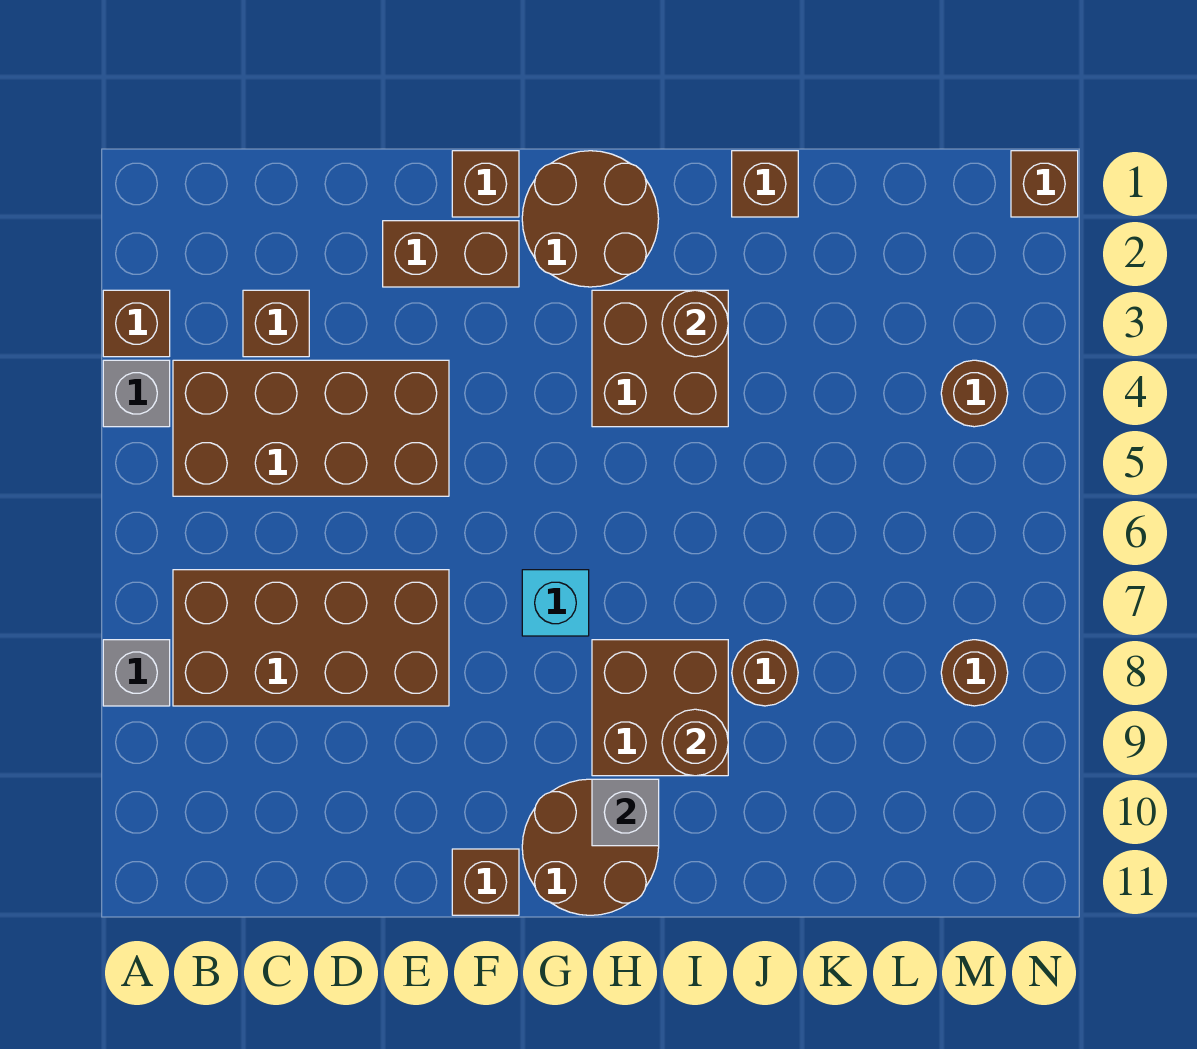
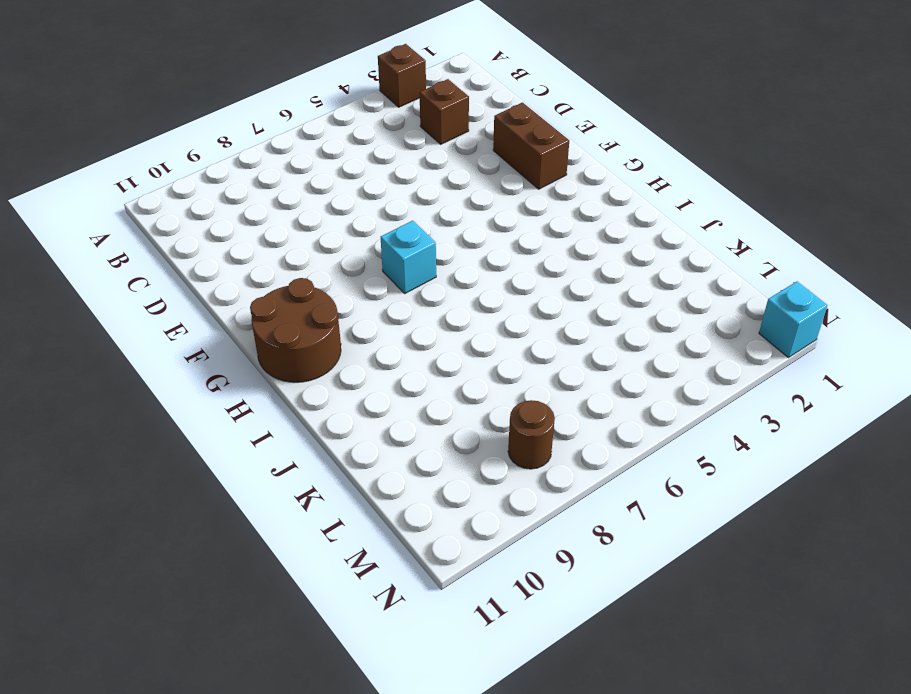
cyan 1x1 brick [759,282,827,358] -> brown 1x1 brick [1011,151,1078,217]
none -> grey 1x1 brick [103,360,170,427]
none -> grey 1x1 brick [103,640,170,706]
none -> brown 2x4 brick [173,360,449,496]

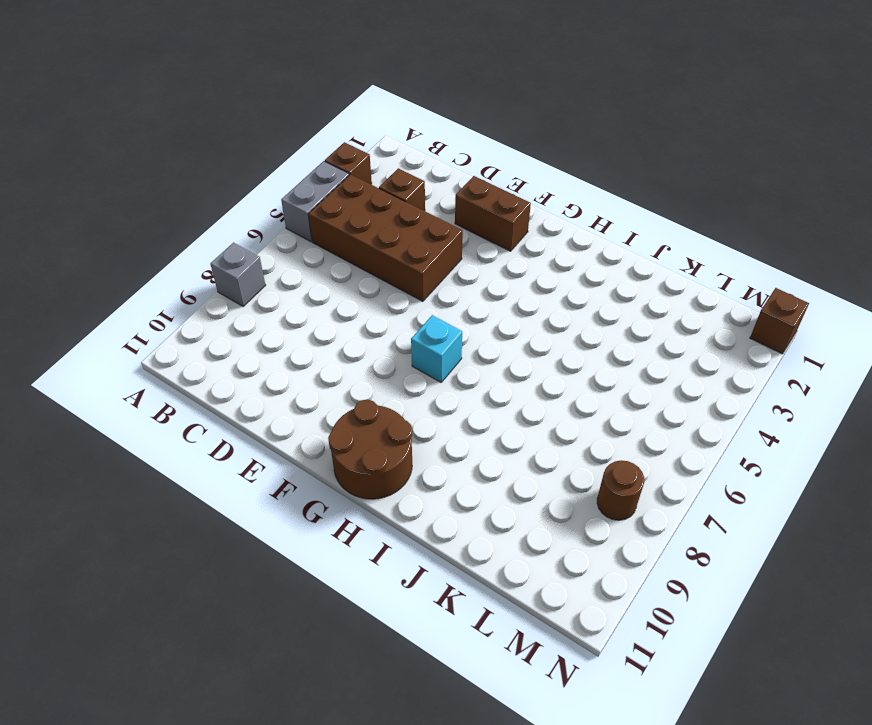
grey 1x2 brick [281,161,349,242] -> grey 1x1 brick [103,360,170,427]
none -> brown 2x4 brick [173,570,449,706]
none -> brown 1x1 brick [452,151,519,217]
none -> brown 1x1 brick [452,849,519,915]

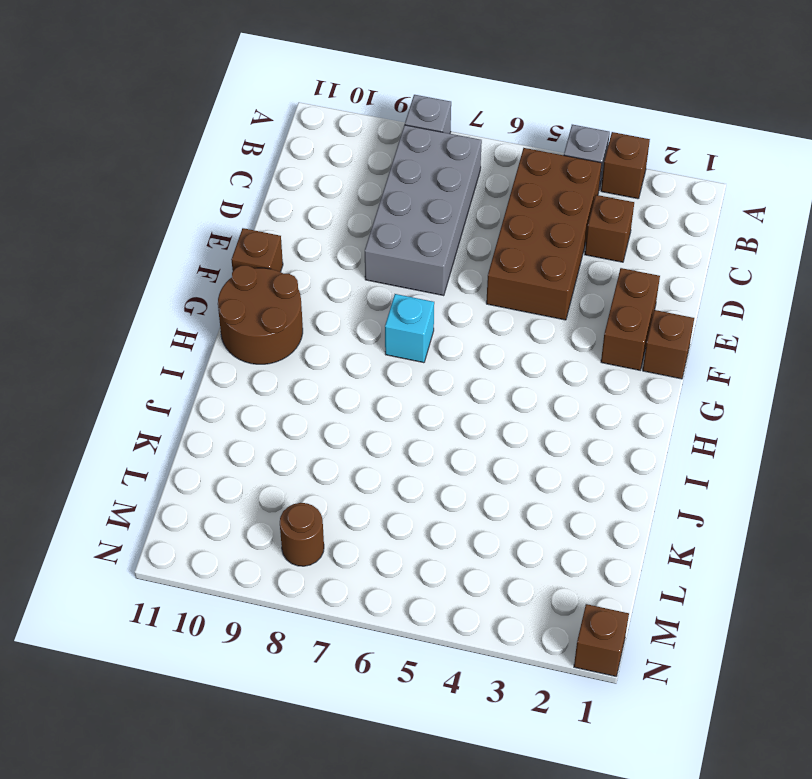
grey 2x4 brick [365,125,482,296] -> brown 2x4 brick [173,570,449,706]
none -> brown 2x2 round brick [522,151,659,287]
none -> brown 2x2 brick [592,290,728,427]
none -> brown 2x2 brick [592,640,728,776]

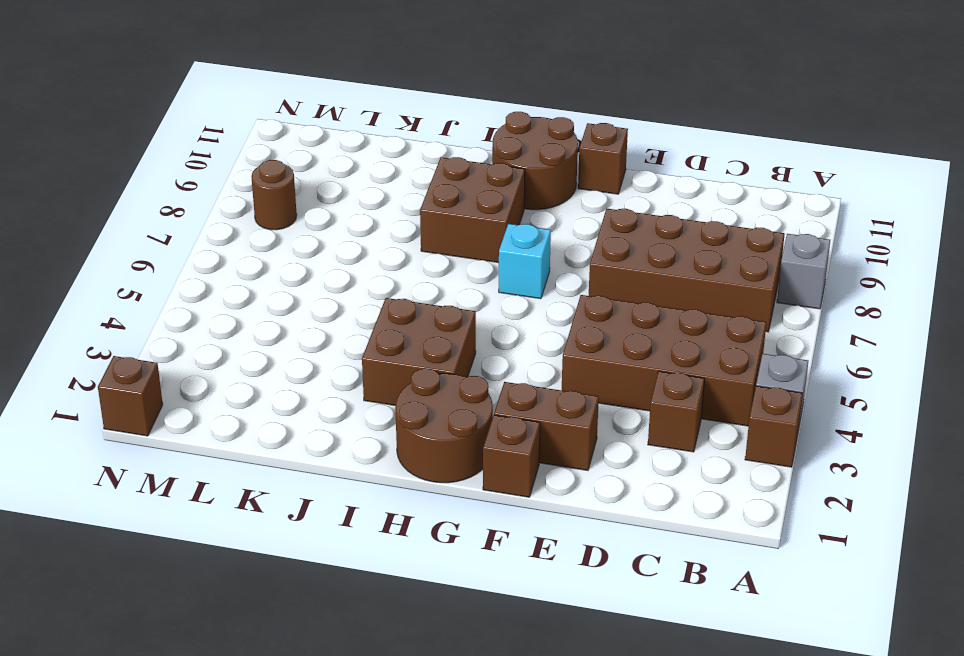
none -> brown 1x1 brick [732,151,798,217]
none -> brown 1x1 round brick [732,640,798,706]
none -> brown 1x1 round brick [941,360,1008,427]

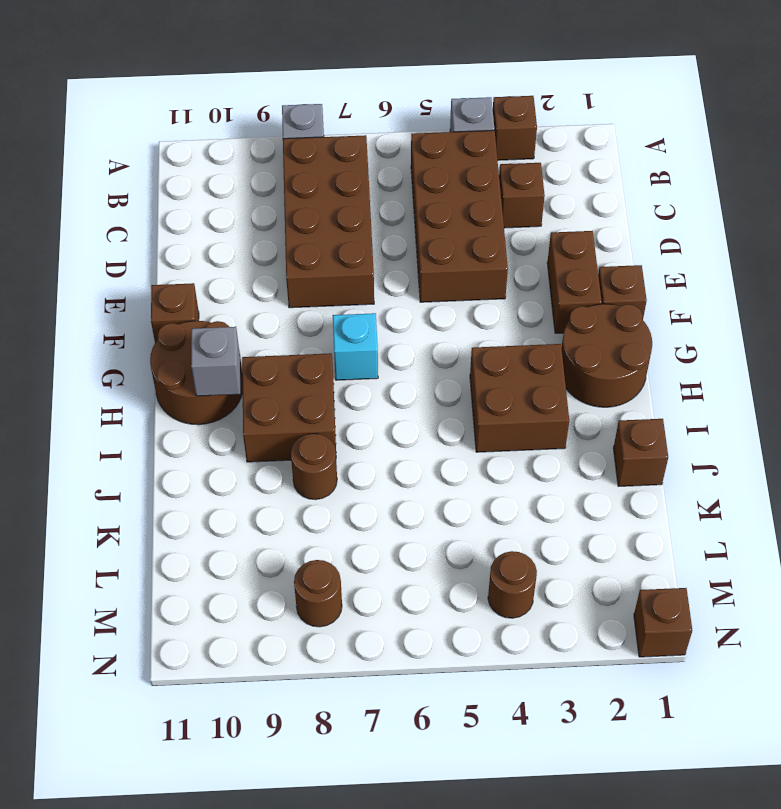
none -> brown 1x1 round brick [662,290,728,357]
none -> brown 1x1 round brick [662,709,728,776]

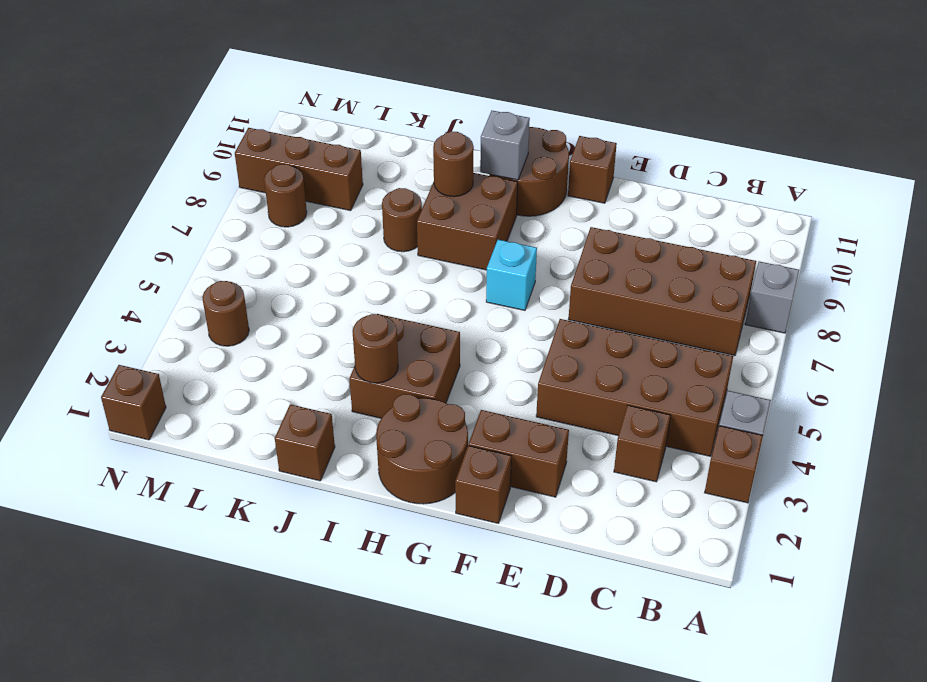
brown 1x3 brick [235,128,363,211] -> none

